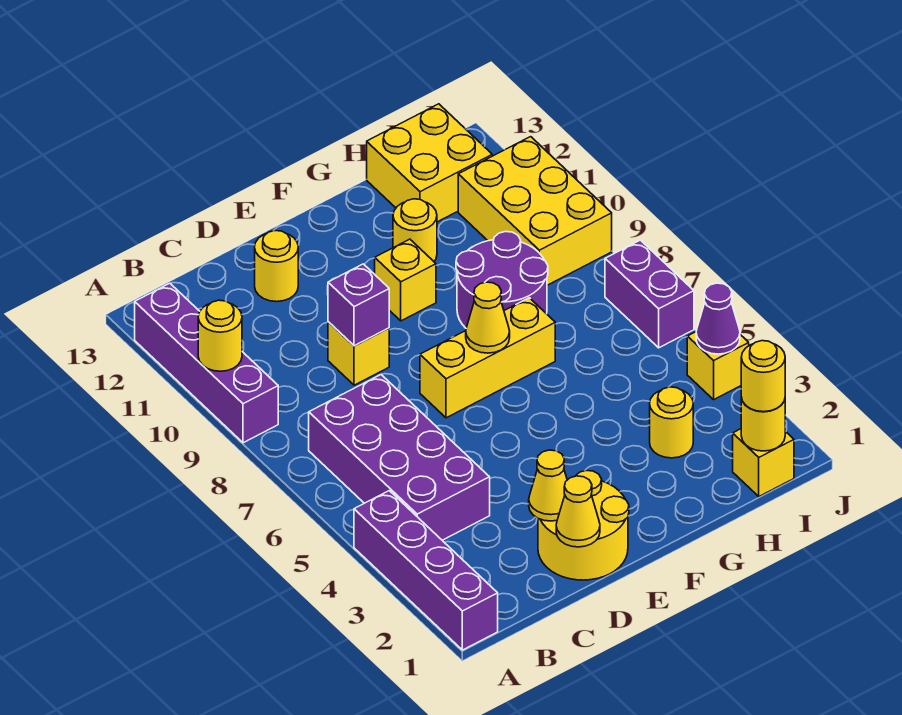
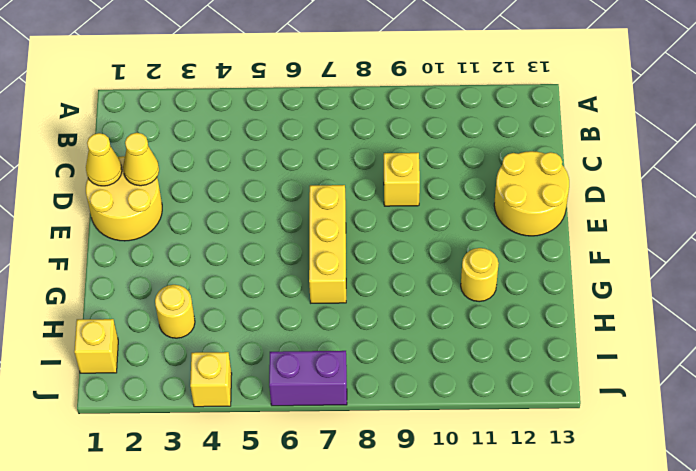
yellow 2x2 round brick [494,151,569,236] -> yellow 1x1 round brick [255,231,298,302]
none -> purple 1x4 brick [354,491,498,650]
none -> purple 1x4 brick [135,283,278,443]
none -> purple 2x4 brick [309,375,490,540]

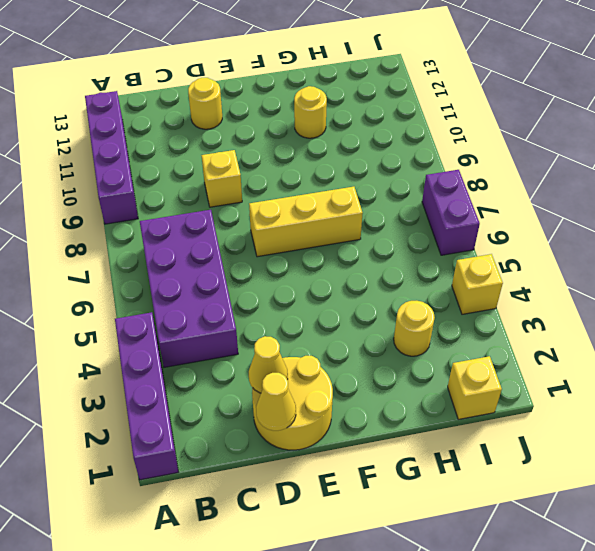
none -> yellow 1x1 brick [375,239,436,321]
none -> purple 2x2 round brick [456,232,548,328]
none -> yellow 2x2 brick [367,104,492,222]

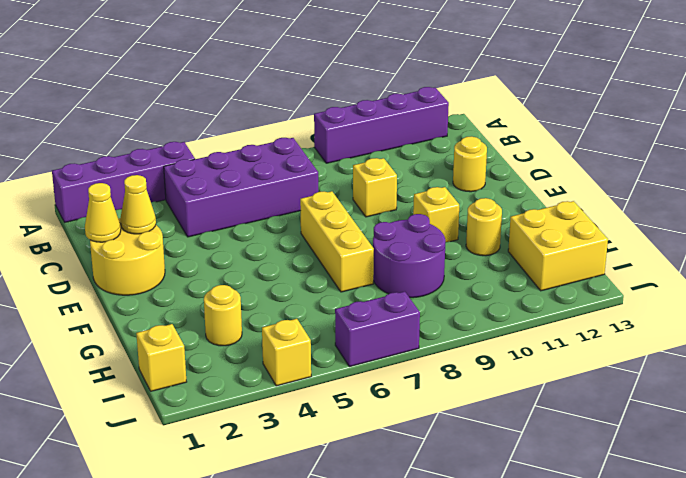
none -> yellow 2x3 brick [458,137,612,285]
none -> yellow 1x1 round brick [198,300,242,371]
none -> purple 1x1 brick [328,264,389,346]

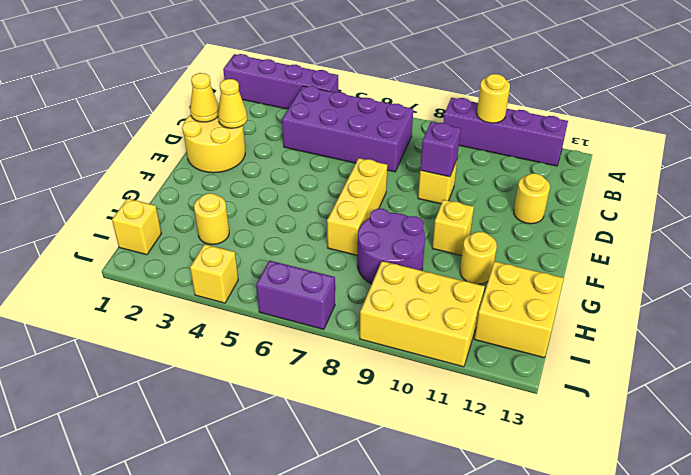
none -> yellow 1x1 cone [466,282,510,353]
none -> yellow 1x1 round brick [741,397,785,451]
none -> purple 1x1 cone [696,283,740,354]

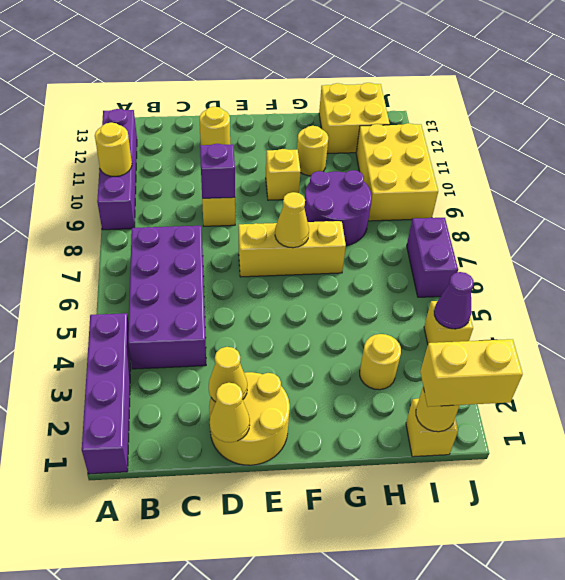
yellow 1x2 brick [420,339,523,407] -> yellow 1x1 round brick [741,341,785,412]

